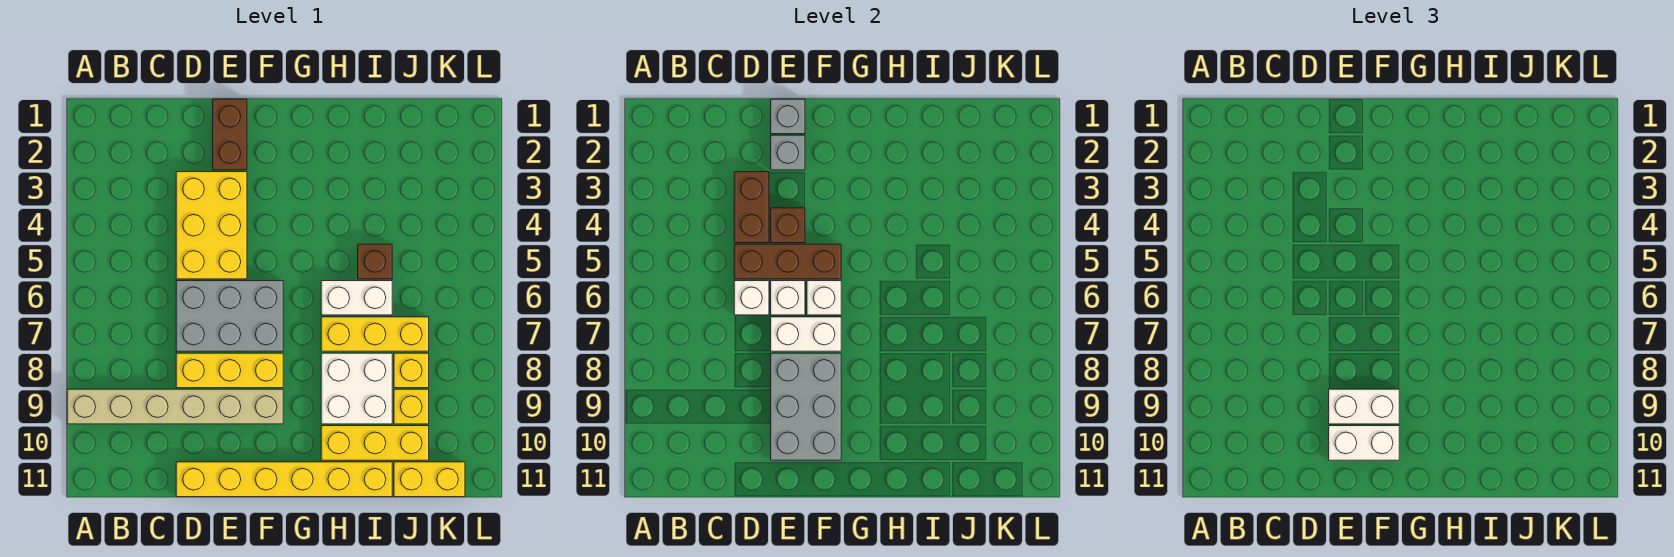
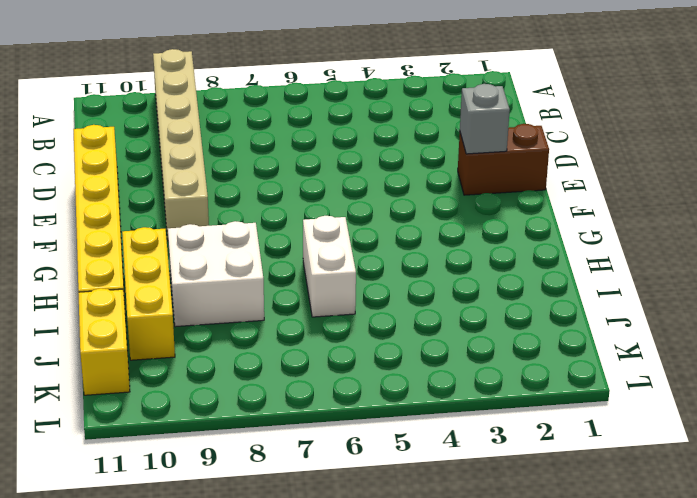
none -> yellow 2x3 brick [176,172,247,279]
none -> grey 2x3 brick [176,281,283,351]
none -> yellow 1x3 brick [176,353,283,388]

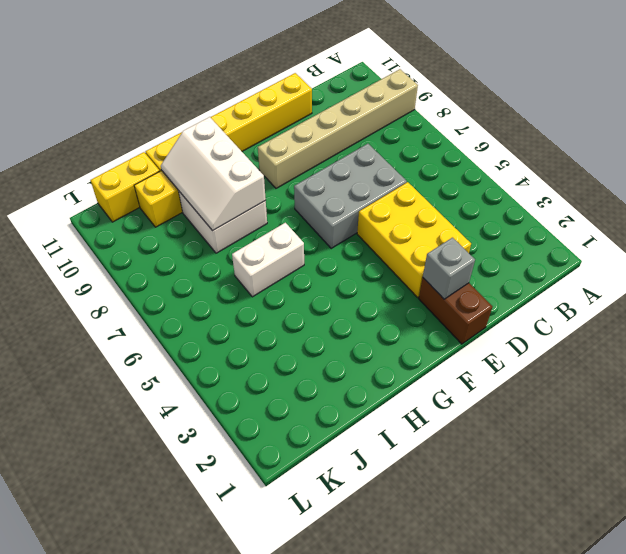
white 2x3 slope [161,117,266,231] -> none
none -> yellow 1x3 brick [176,353,283,388]
none -> yellow 1x3 brick [321,317,429,351]
none -> brown 1x1 brick [358,244,392,279]

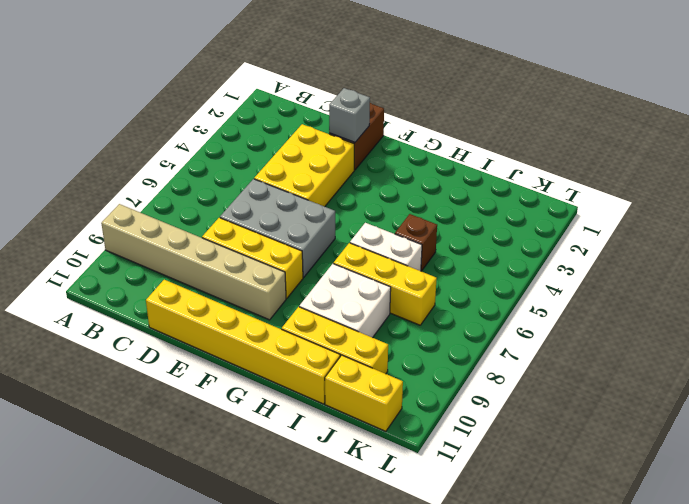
none -> yellow 1x1 brick [394,353,429,388]
none -> yellow 1x1 brick [394,389,429,424]
none -> brown 1x2 brick [734,172,769,243]

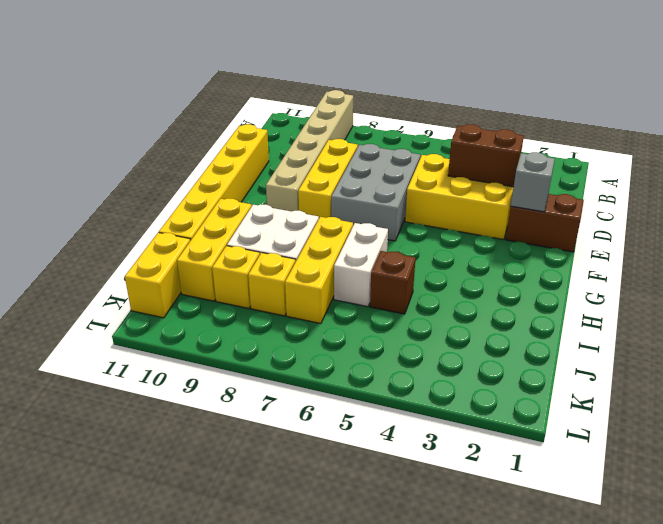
none -> brown 1x3 brick [734,244,841,279]
none -> white 1x1 brick [734,281,769,315]
none -> grey 1x1 brick [771,99,805,134]

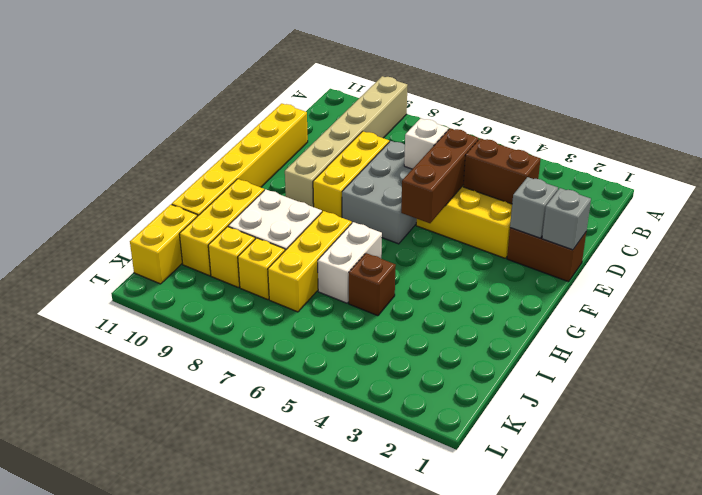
none -> brown 1x1 brick [771,208,805,243]
none -> white 1x1 brick [771,281,805,315]
none -> white 1x2 brick [771,317,841,351]

